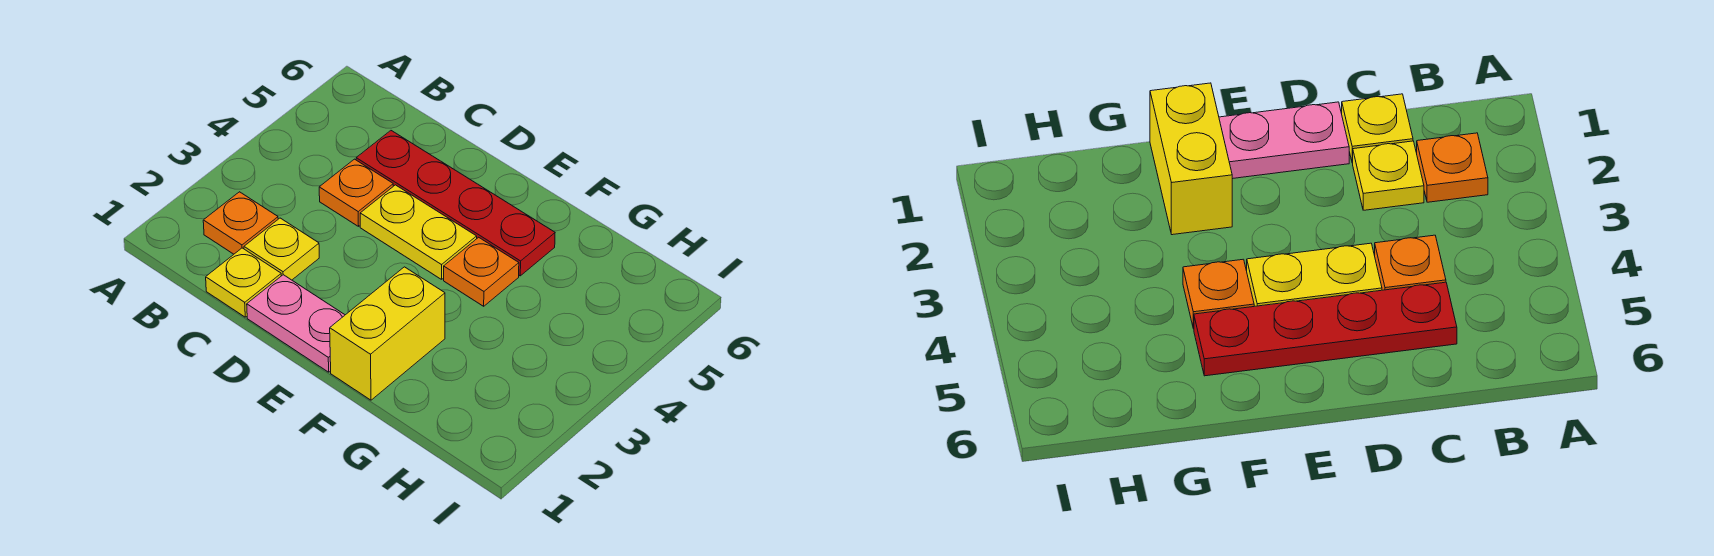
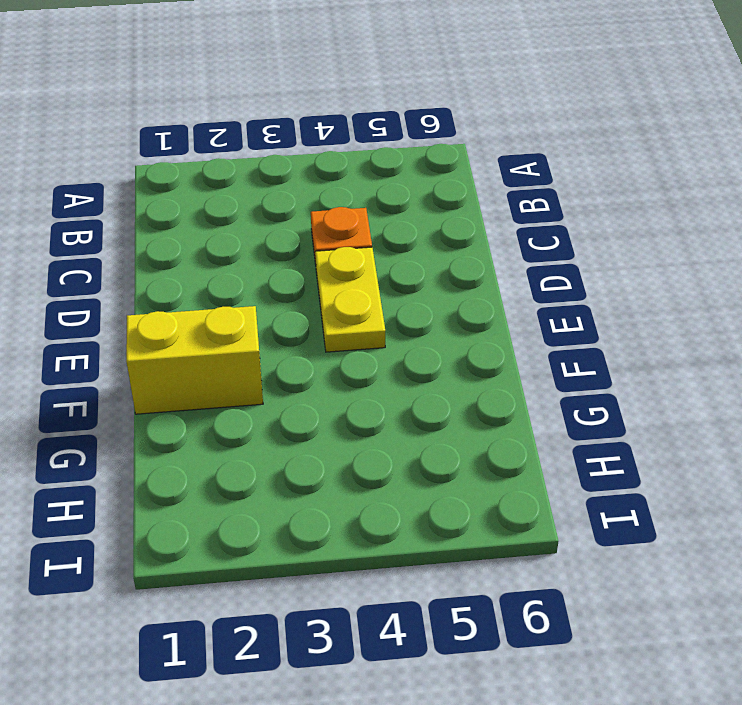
none -> orange 1x1 plate [203,192,278,254]
none -> yellow 1x1 plate [206,248,281,317]

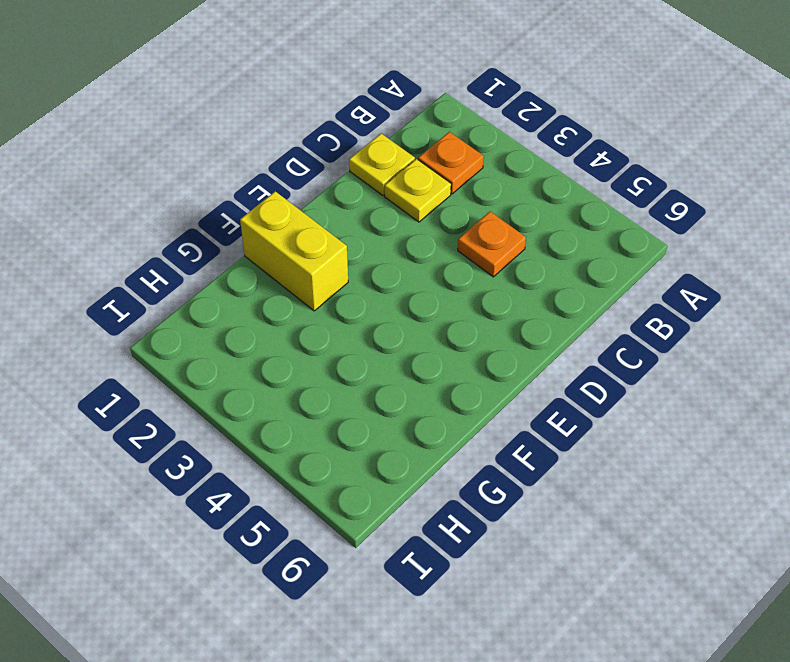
none -> red 1x4 plate [356,131,555,276]
none -> pink 1x2 plate [247,275,345,372]

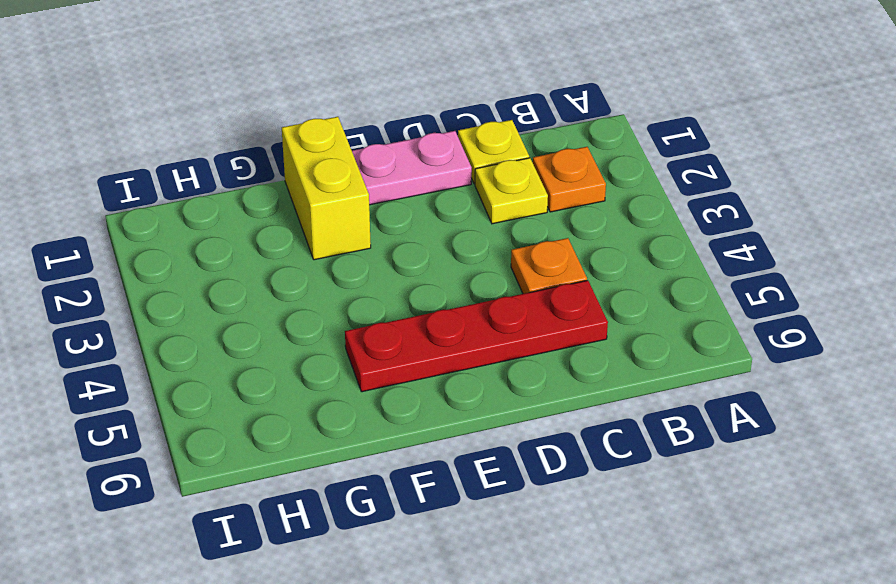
none -> yellow 1x2 plate [360,185,477,279]
none -> orange 1x1 plate [444,237,519,306]

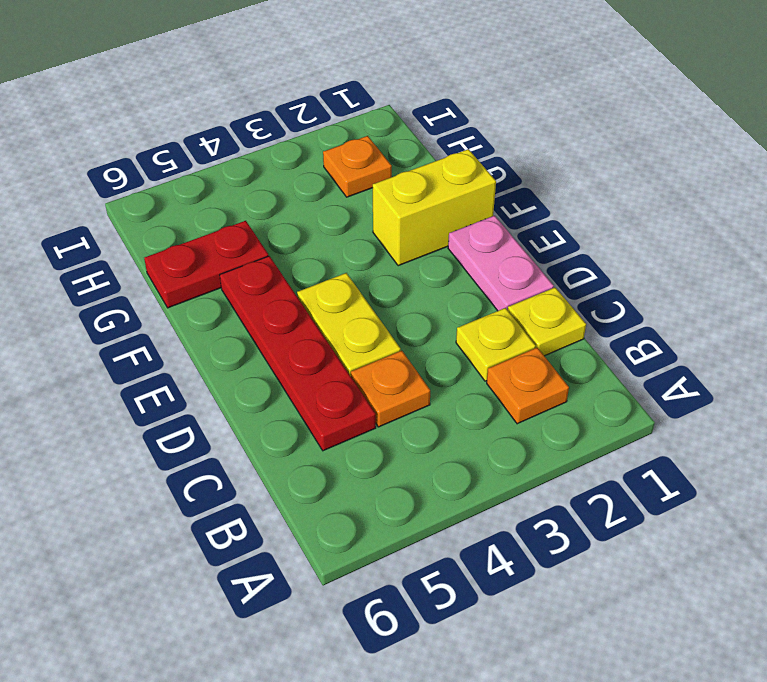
red 1x2 plate [144,221,269,308] -> none
orange 1x1 plate [323,136,392,197] -> orange 1x1 plate moved to [444,237,519,306]

